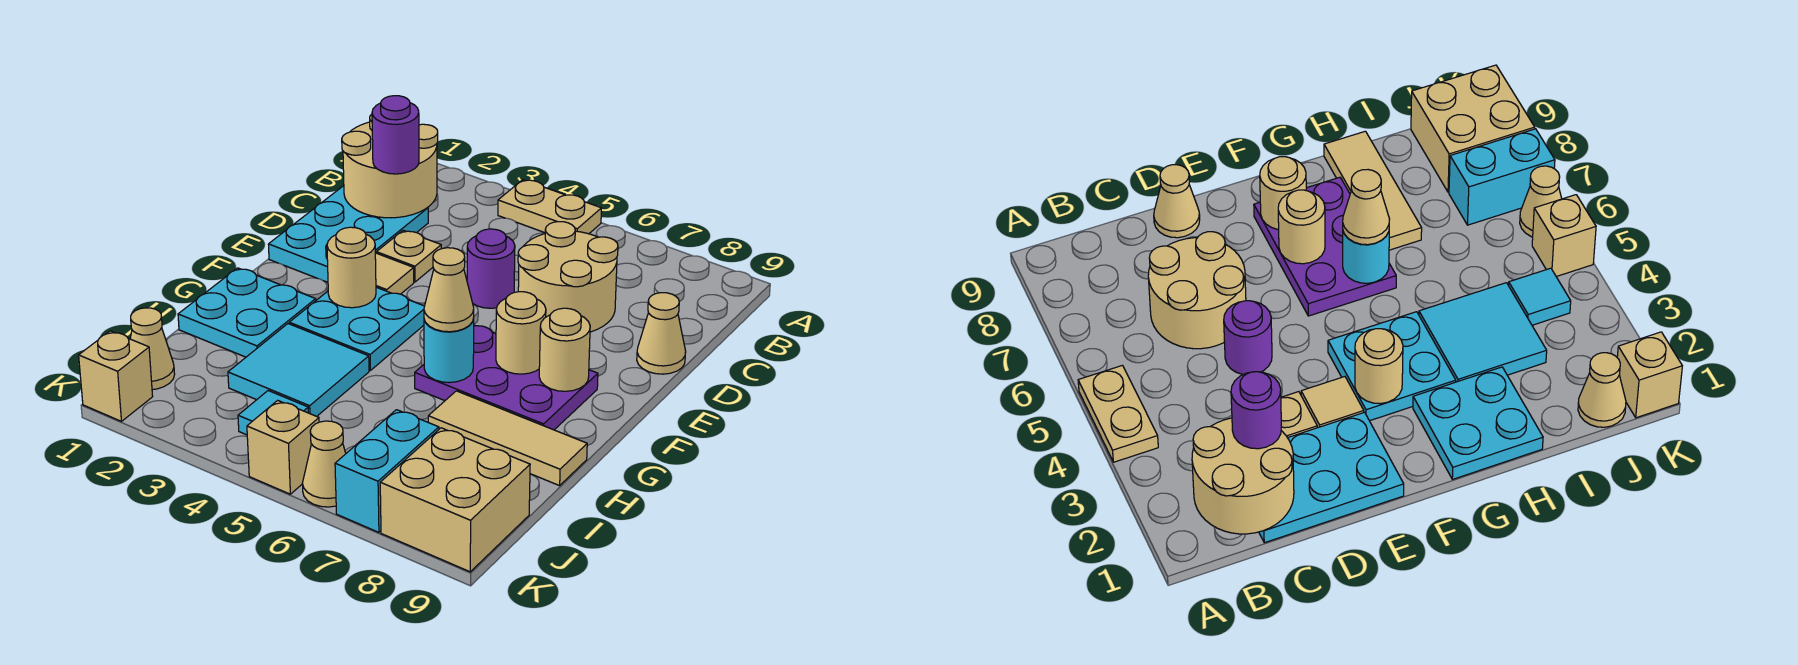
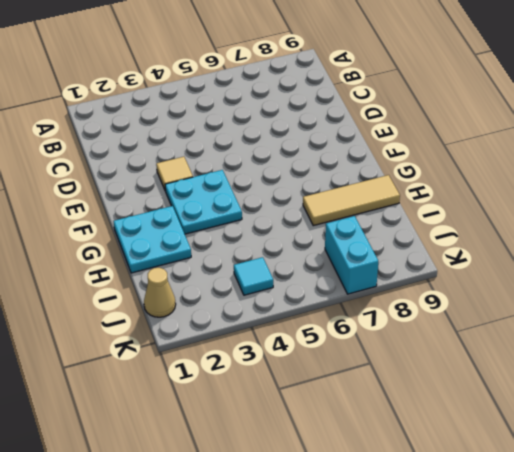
none -> tan 1x2 plate [498,180,602,234]
none -> cyan 2x3 plate [268,186,428,282]
none -> tan 2x2 round brick [518,222,618,332]

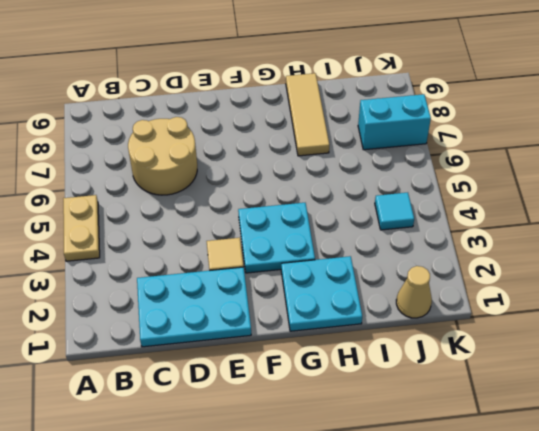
none -> tan 1x1 plate [377,230,441,282]
none -> purple 1x1 round brick [467,229,515,308]
none -> tan 1x1 cone [637,293,686,374]

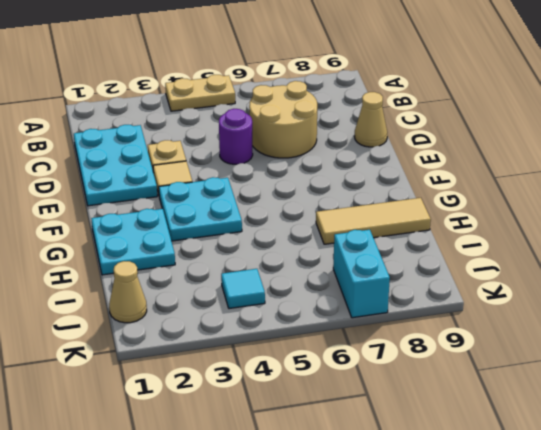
none -> purple 2x3 plate [415,325,598,430]
none -> cyan 2x2 tile [228,324,369,416]
none -> tan 2x2 brick [380,428,530,572]

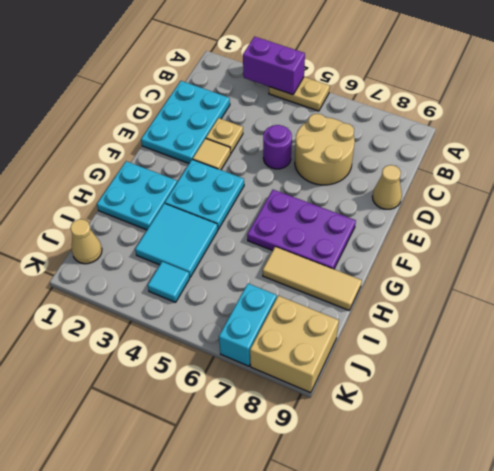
purple 1x2 brick [243,37,305,95] -> none
none -> tan 1x1 brick [79,331,153,421]
none -> tan 1x1 brick [247,400,319,494]
none -> tan 1x1 cone [302,421,346,507]

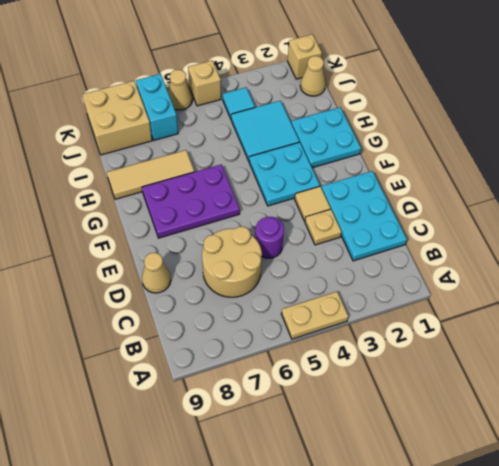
none -> tan 2x2 round brick [342,114,438,218]
none -> tan 1x1 round brick [327,227,376,308]
none -> tan 1x1 round brick [496,292,546,374]

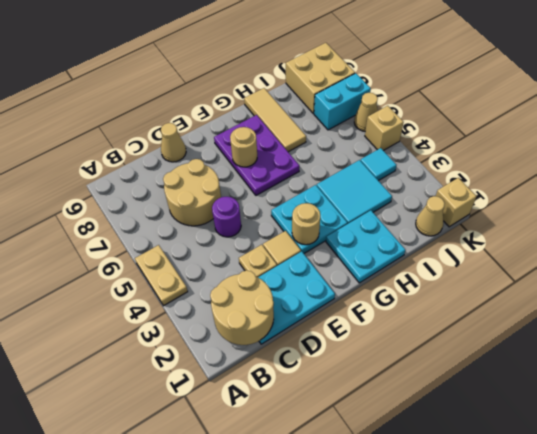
none -> tan 1x1 round brick [539,308,590,391]
none -> cyan 1x1 round brick [424,319,474,383]
none -> purple 1x1 round brick [372,96,419,174]

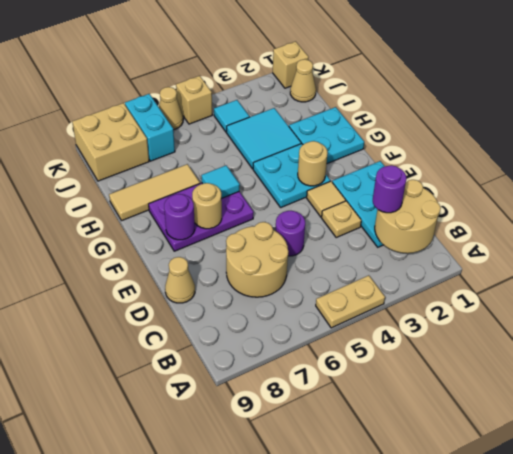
purple 1x1 round brick [164,194,195,240] -> tan 1x1 round brick [539,308,590,391]
cyan 1x1 tile [201,165,240,199] -> cyan 1x1 round brick [424,319,474,383]
none -> tan 1x1 cone [424,248,474,332]

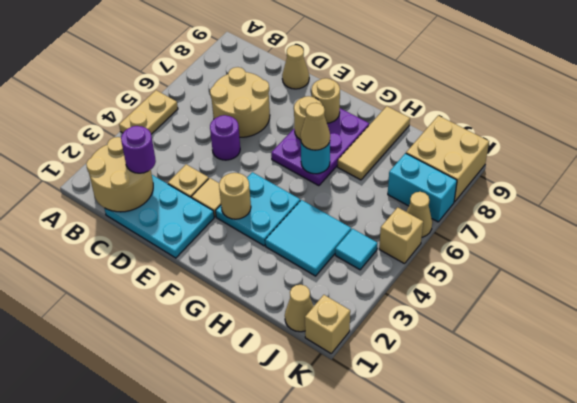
none -> cyan 2x2 plate [178,268,316,357]

